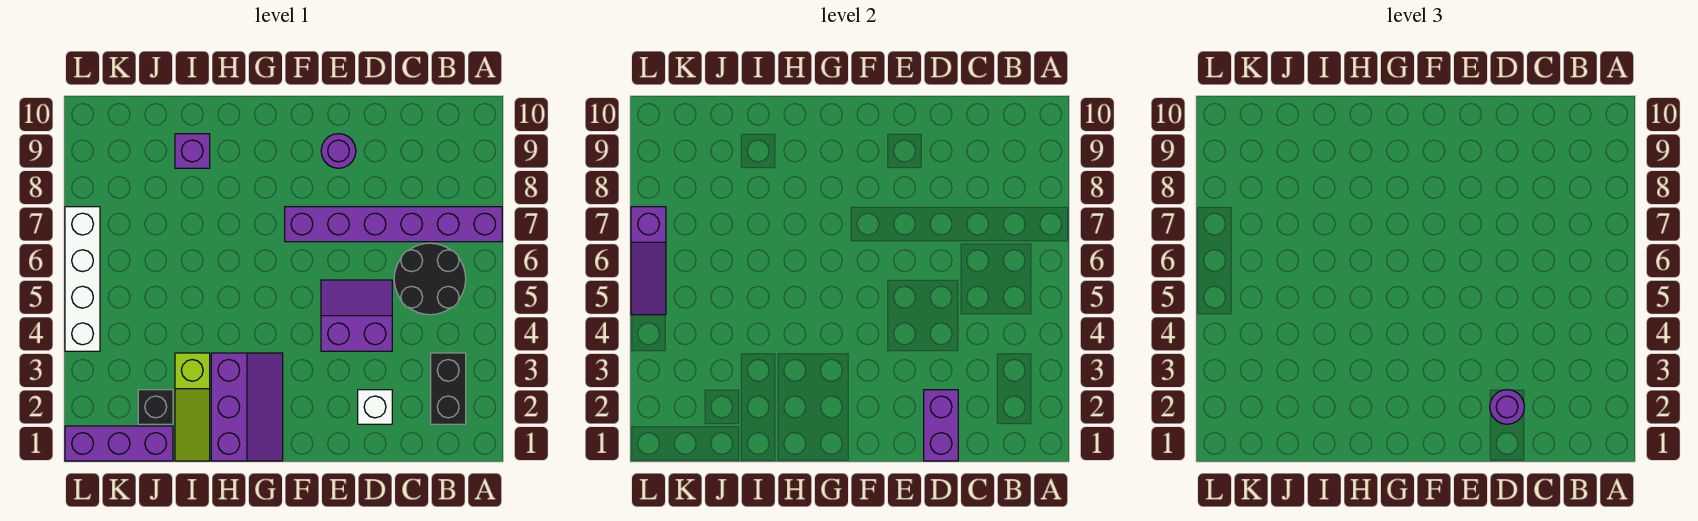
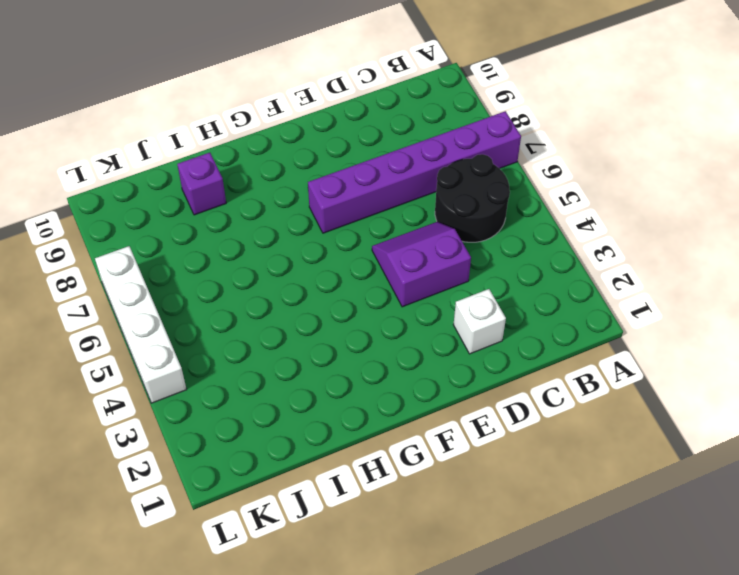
none -> black 1x2 brick [431,353,466,424]
none -> purple 1x1 round brick [321,134,356,168]
none -> purple 2x3 slope [211,353,283,461]

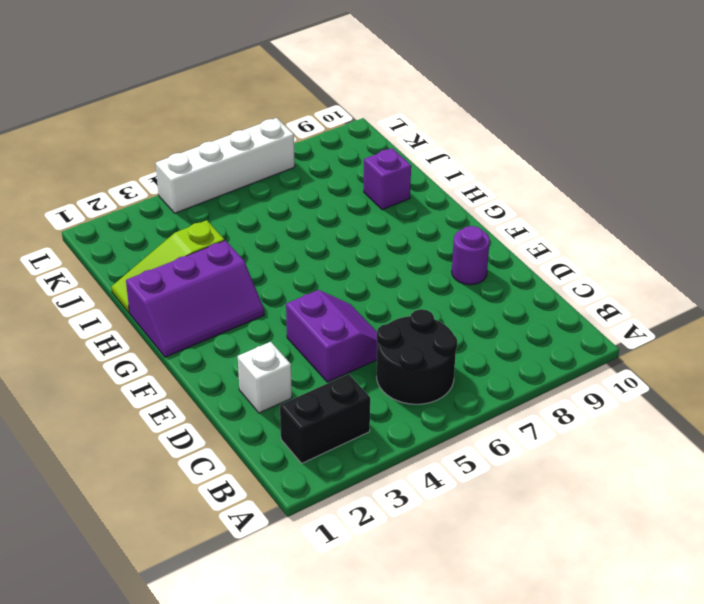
none -> purple 1x6 brick [285,207,502,242]
none -> purple 1x3 brick [65,426,173,461]
none -> black 1x1 brick [138,390,173,424]

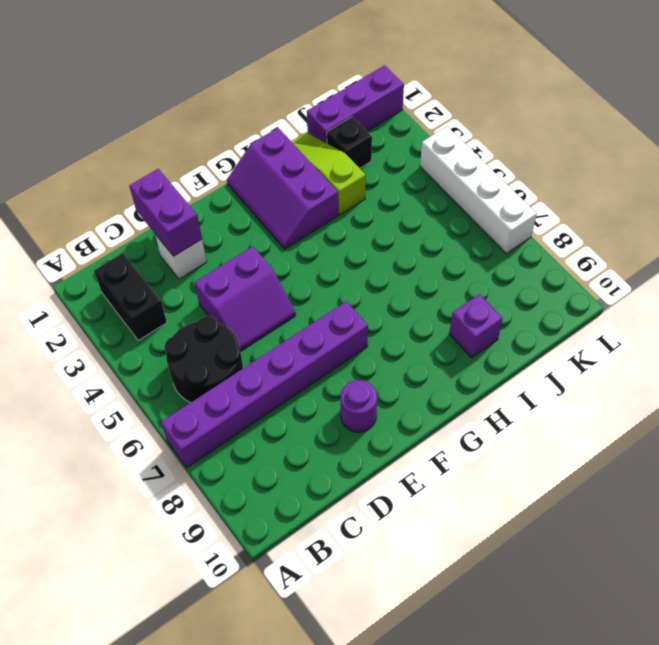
none -> purple 1x3 slope [631,207,666,315]
none -> purple 1x1 round brick [1490,390,1524,424]

